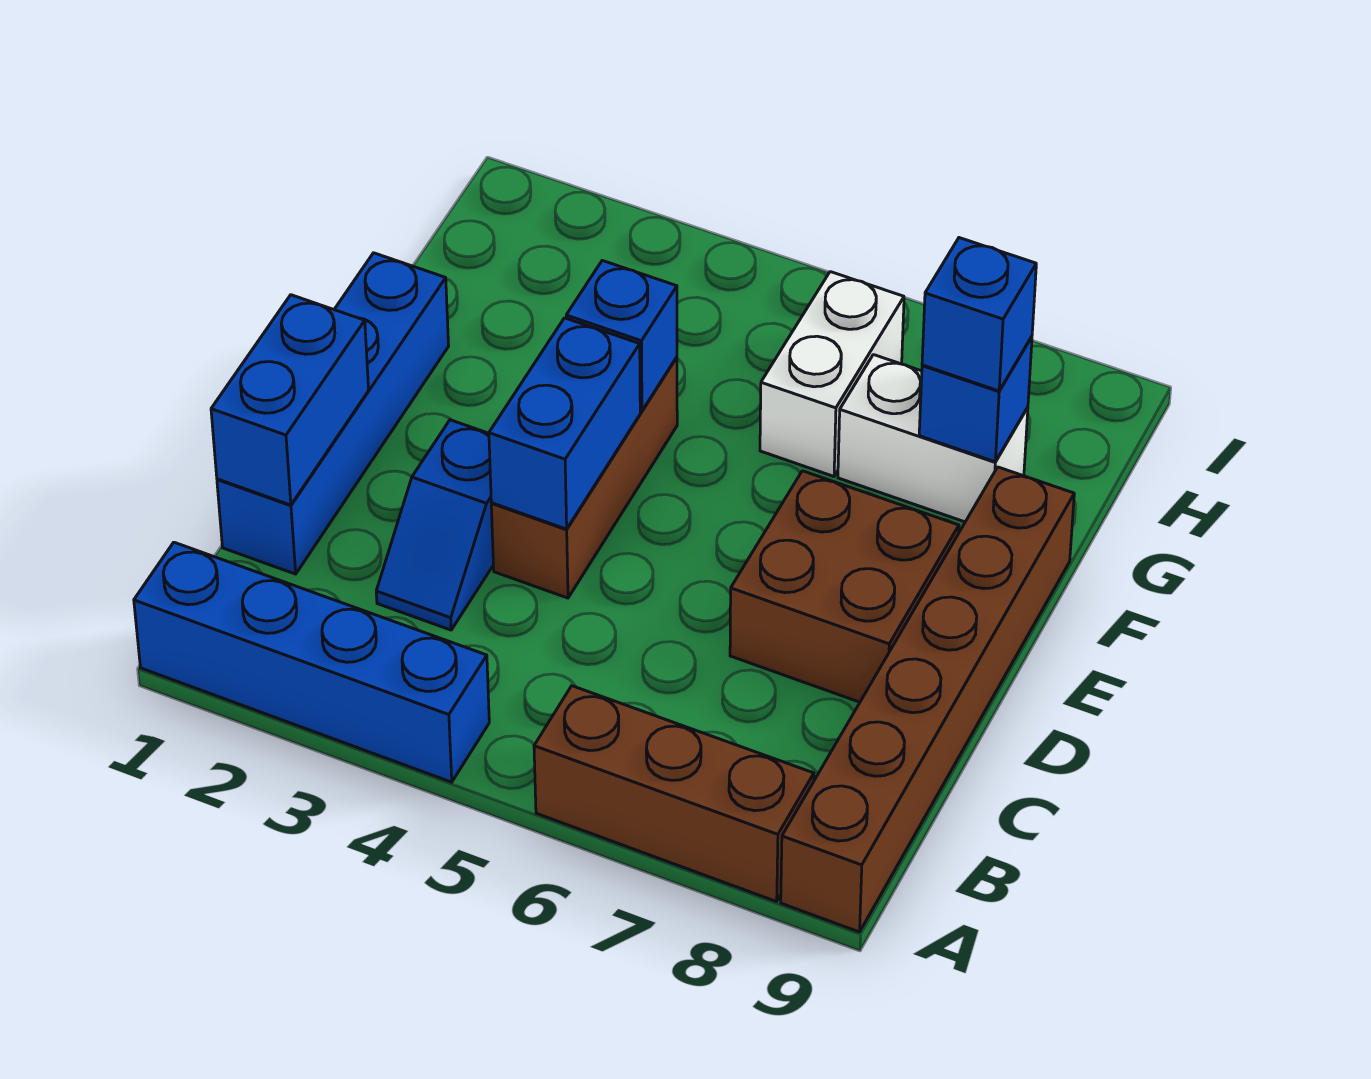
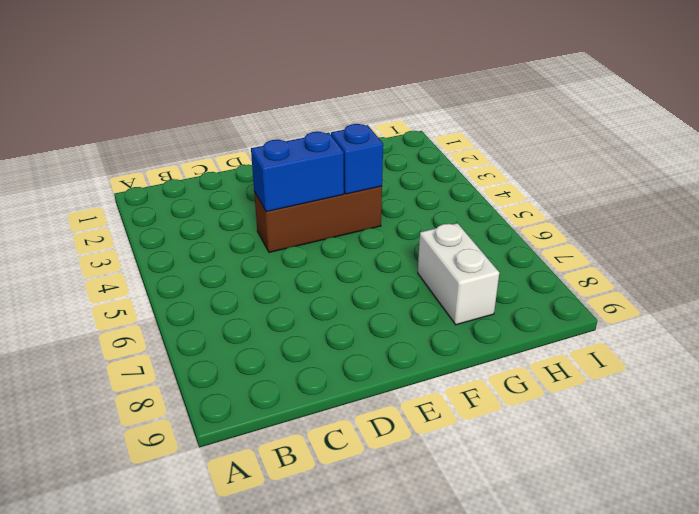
none -> blue 1x4 brick [134,542,489,782]
none -> brown 1x3 brick [534,686,814,902]
none -> brown 1x6 brick [781,467,1074,932]

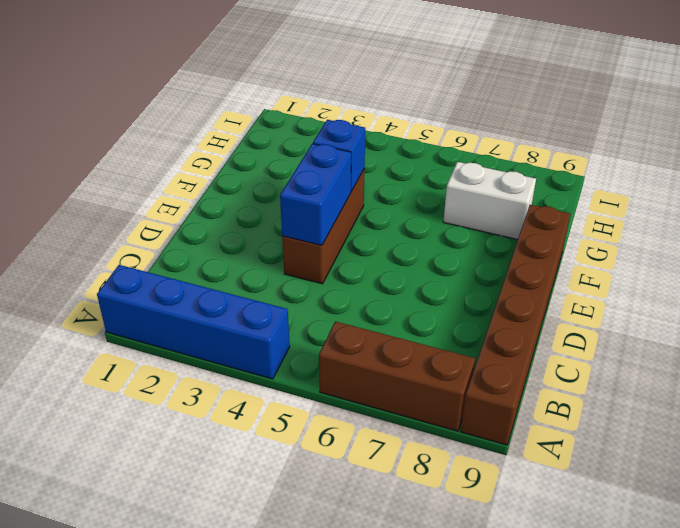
none -> blue 1x4 brick [217,253,449,574]
none -> blue 1x2 slope [376,420,493,630]
none -> brown 2x2 brick [730,471,959,702]

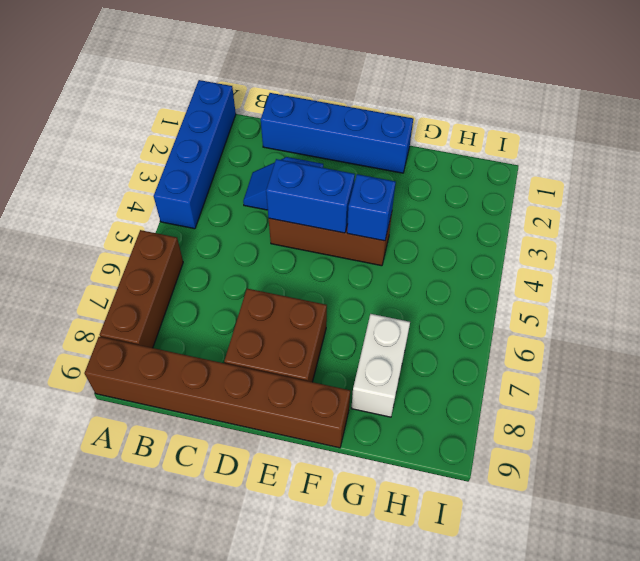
none -> white 1x2 brick [760,272,904,476]
none -> blue 1x2 brick [211,295,369,505]
none -> blue 1x1 brick [919,337,1032,462]

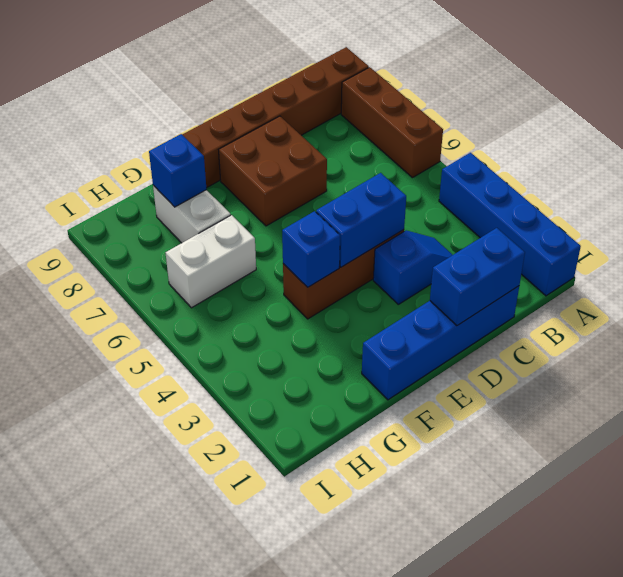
none -> blue 1x1 brick [922,238,1036,391]

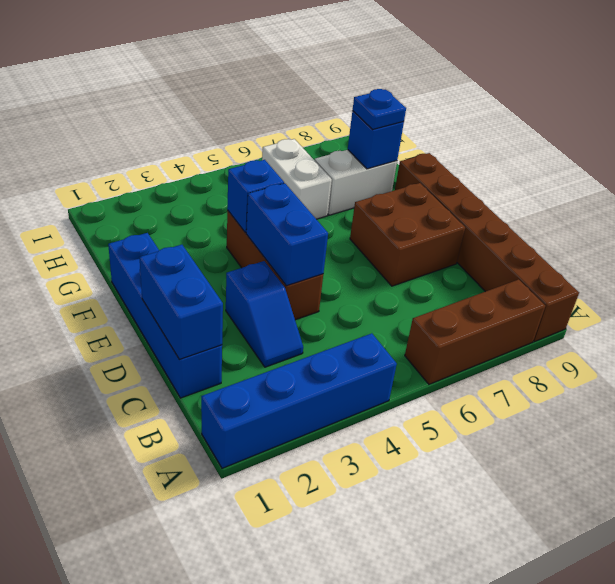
blue 1x1 plate [353,89,406,130] -> blue 1x1 brick [922,238,1036,391]

